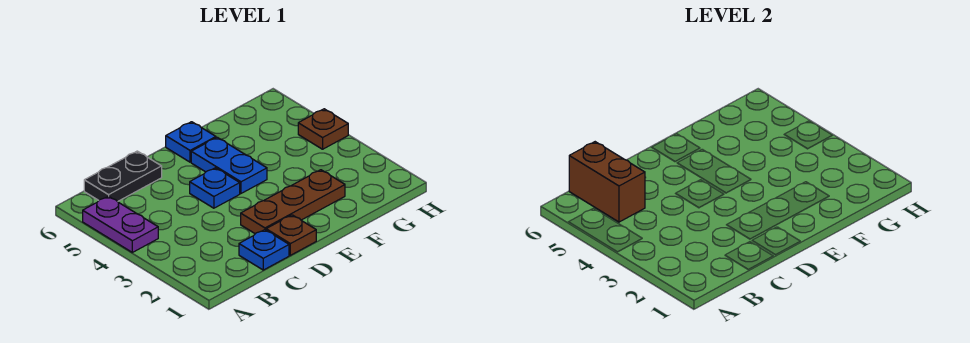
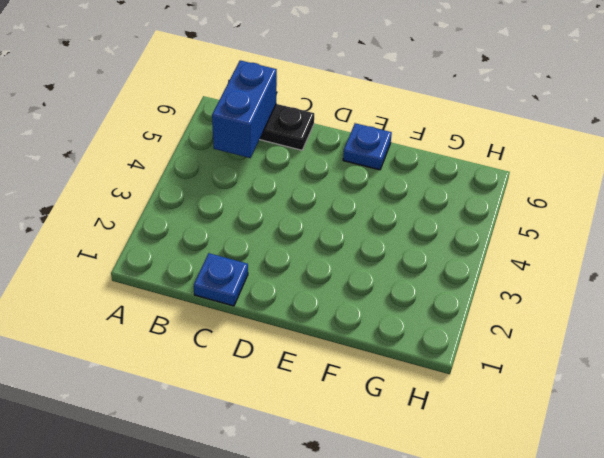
blue 1x2 brick [212,60,277,158] -> brown 1x2 brick [569,142,645,222]
none -> purple 1x2 plate [83,196,158,252]
none -> brown 1x1 plate [266,215,316,255]

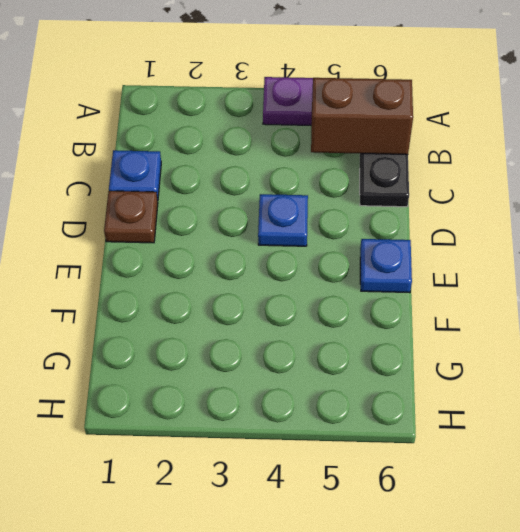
none -> brown 1x3 plate [241,170,345,234]
none -> blue 1x2 plate [191,137,267,193]

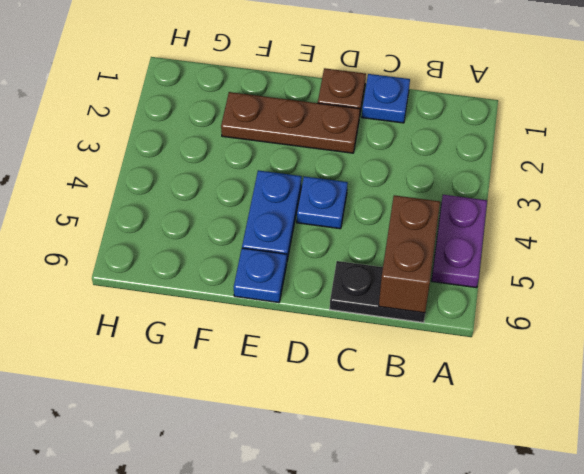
none -> brown 1x1 plate [298,109,348,149]

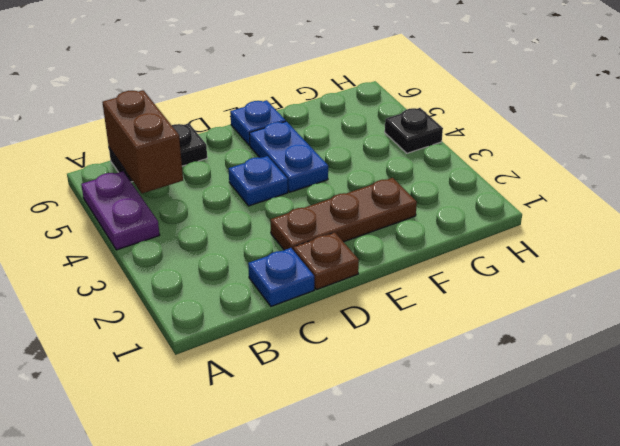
black 1x1 plate [385,108,443,153] -> brown 1x1 plate [298,109,348,149]

